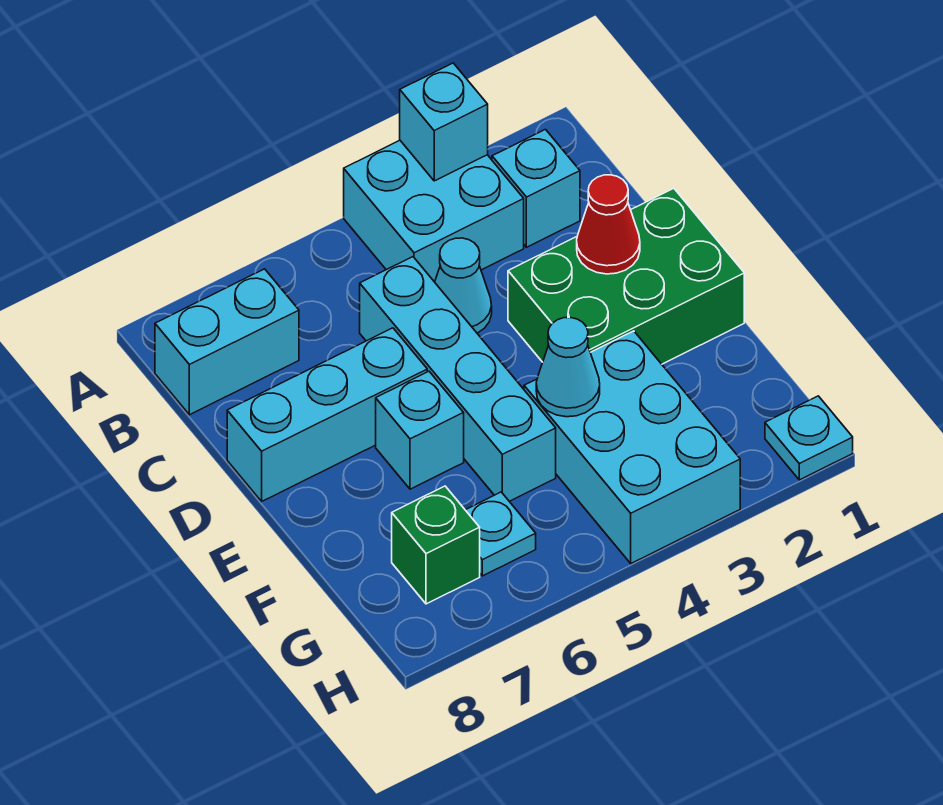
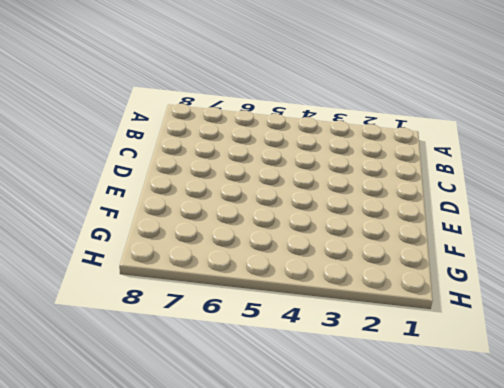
none -> cyan 2x2 brick [344,140,524,282]
none -> cyan 1x1 brick [492,129,580,247]
none -> cyan 1x2 brick [155,269,299,415]

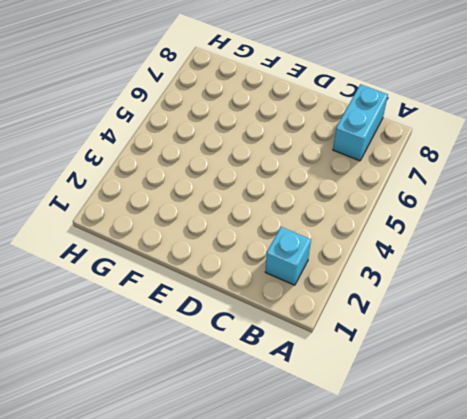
none -> cyan 2x2 brick [344,140,524,282]
none -> cyan 1x1 cone [435,238,492,333]
none -> cyan 1x4 brick [360,257,556,501]

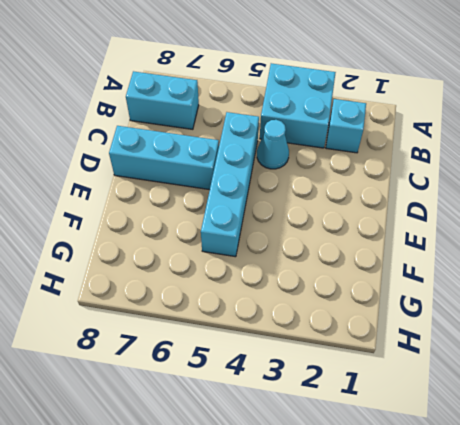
none -> green 2x3 brick [508,188,744,364]
none -> cyan 1x1 brick [376,371,464,489]
none -> cyan 2x3 brick [524,331,740,563]

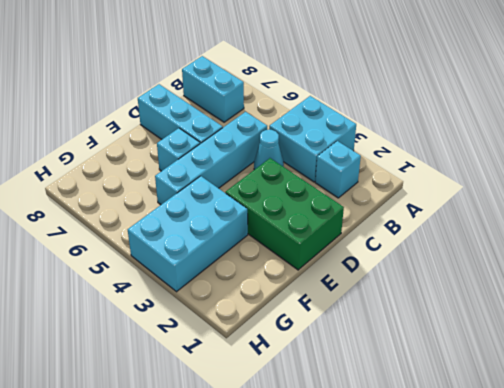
none -> cyan 1x1 plate [466,492,536,576]
none -> green 1x1 brick [392,486,480,604]
none -> cyan 1x1 plate [765,396,853,480]

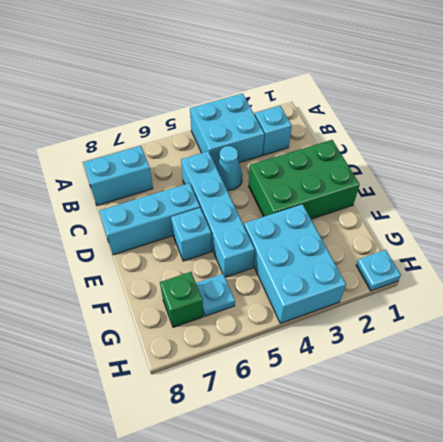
none -> cyan 1x1 brick [400,63,488,181]
none -> red 1x1 cone [577,175,640,274]
none -> cyan 1x1 cone [536,318,600,417]

